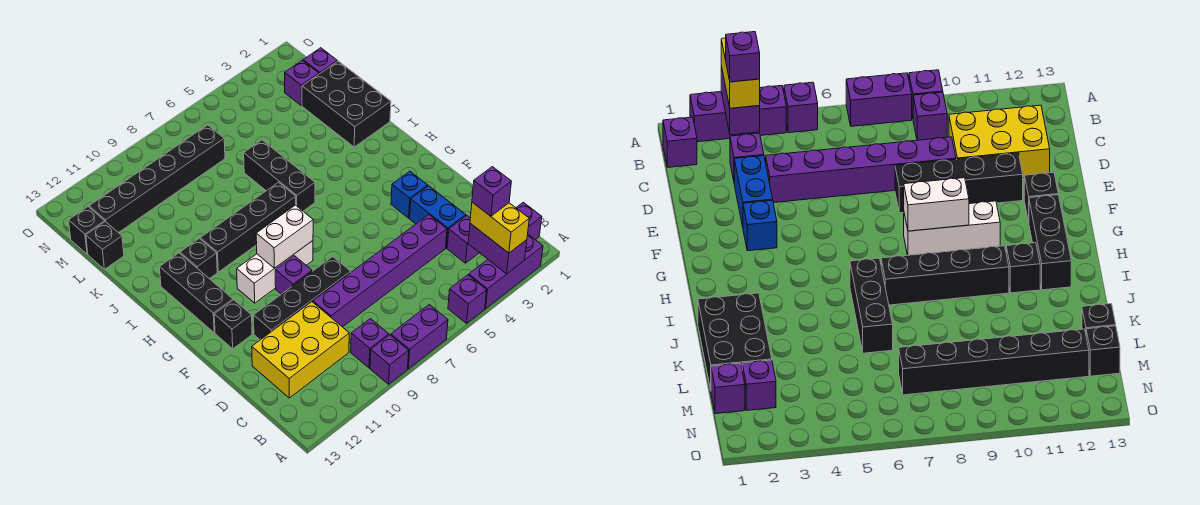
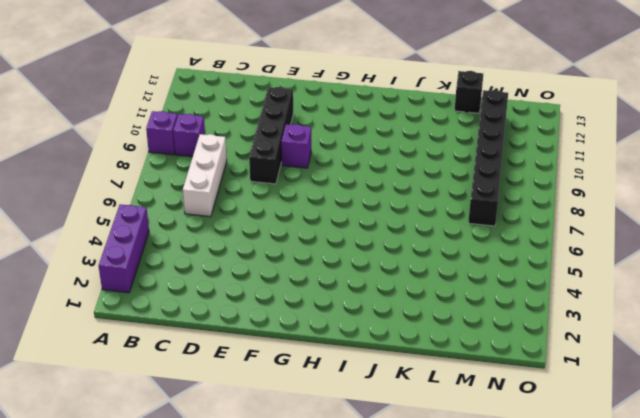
white 1x3 brick [183,134,227,217] -> white 1x3 brick moved to [237,241,313,303]
none -> purple 1x1 brick [448,275,487,323]
none -> purple 1x2 brick [391,305,448,369]
none -> purple 1x1 brick [516,202,542,240]

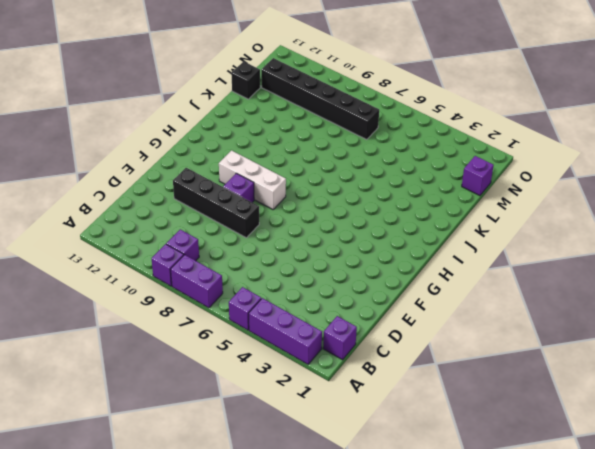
none -> purple 1x1 brick [447,216,479,263]
none -> yellow 2x3 brick [252,302,349,398]
none -> blue 1x2 brick [410,186,466,248]

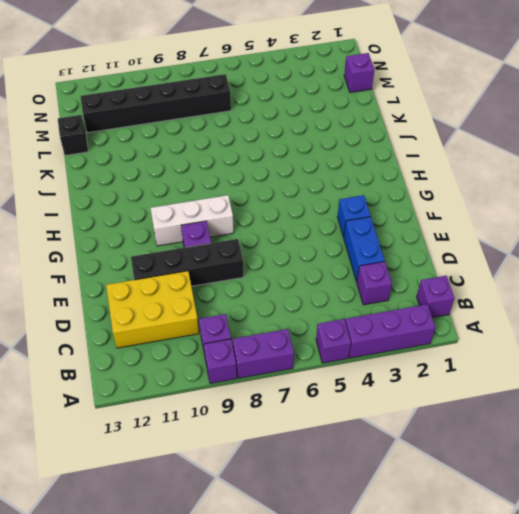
none -> purple 1x6 brick [313,215,447,327]
none -> black 1x1 brick [214,300,252,349]
none -> black 1x3 brick [160,253,233,333]

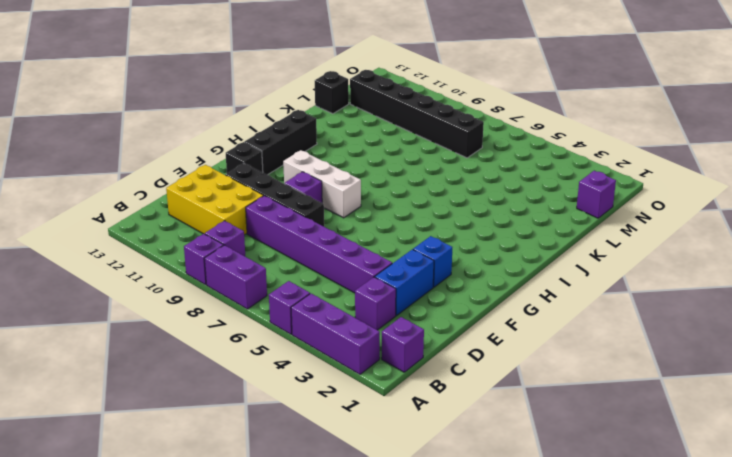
none -> black 1x3 brick [244,140,315,211]
none -> black 1x4 brick [200,182,296,272]
none -> black 1x1 brick [180,239,217,279]

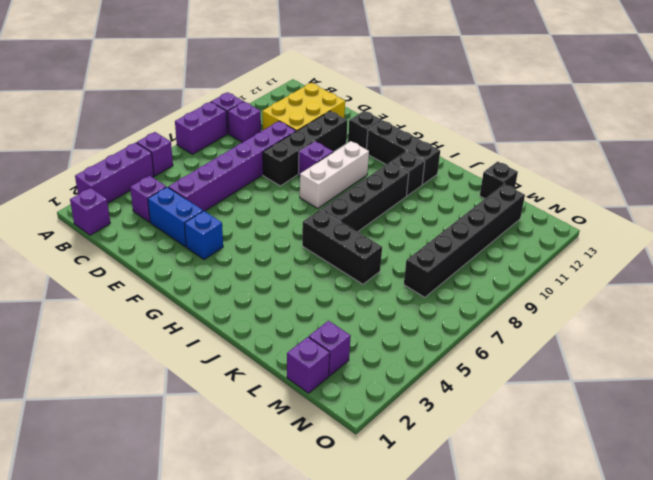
none -> black 2x3 brick [302,61,391,147]
none -> black 1x1 brick [69,207,105,254]
none -> purple 1x2 brick [468,223,527,274]

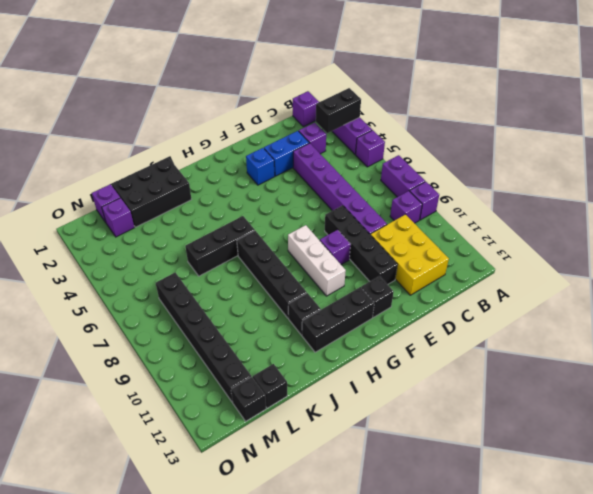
black 1x2 brick [316,88,361,133] -> purple 1x2 brick [468,223,527,274]
none -> white 1x2 brick [256,205,313,268]
none -> yellow 1x2 brick [470,202,529,253]
none -> purple 1x1 brick [472,167,511,216]

